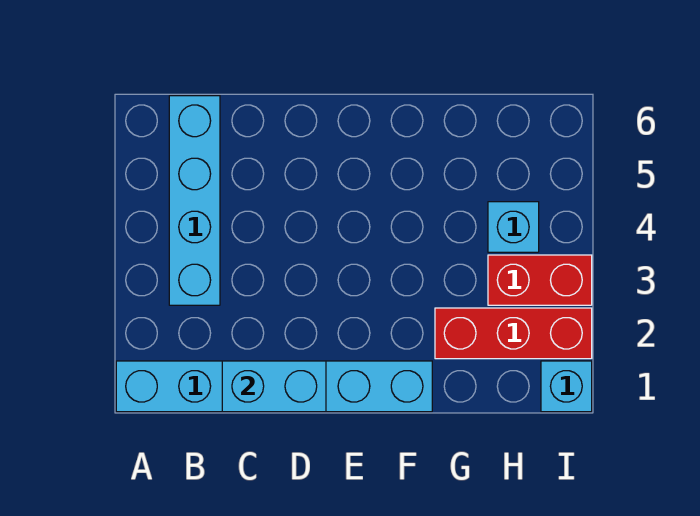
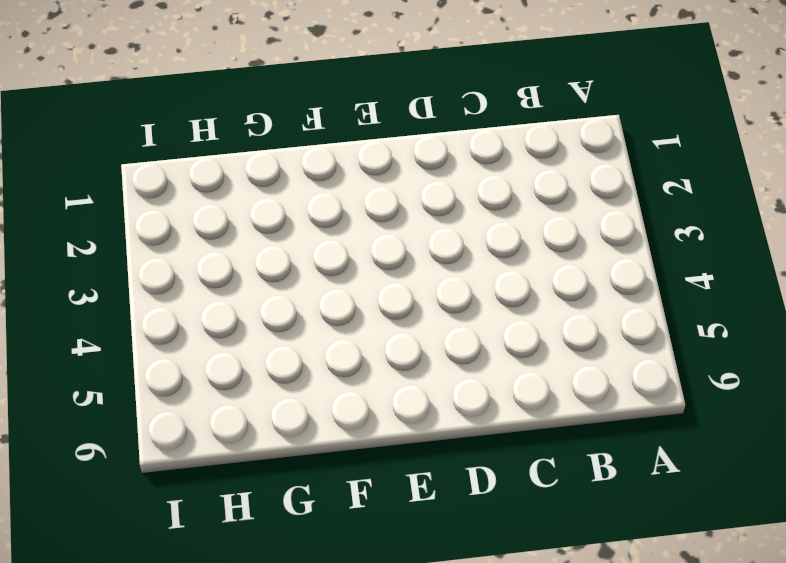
none -> cyan 1x6 brick [116,361,432,412]
none -> cyan 1x4 brick [169,96,220,305]

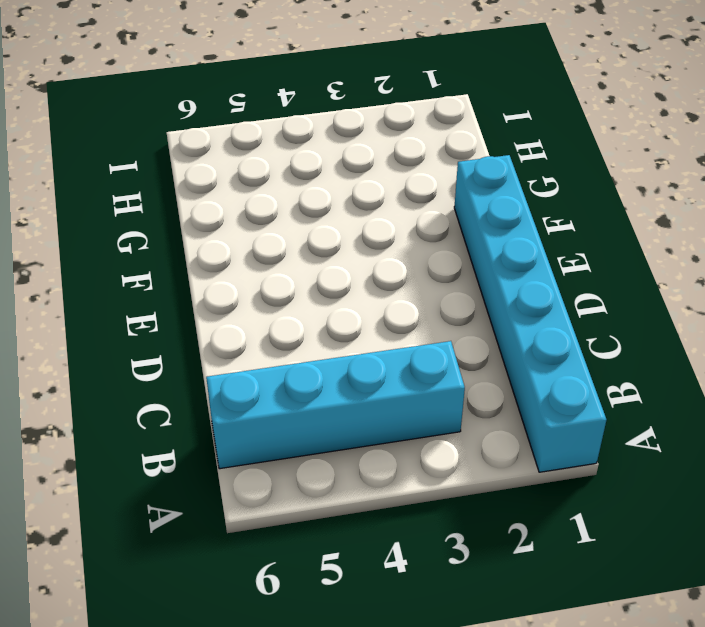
none -> red 1x3 brick [435,308,592,359]
none -> red 1x2 brick [488,255,592,305]

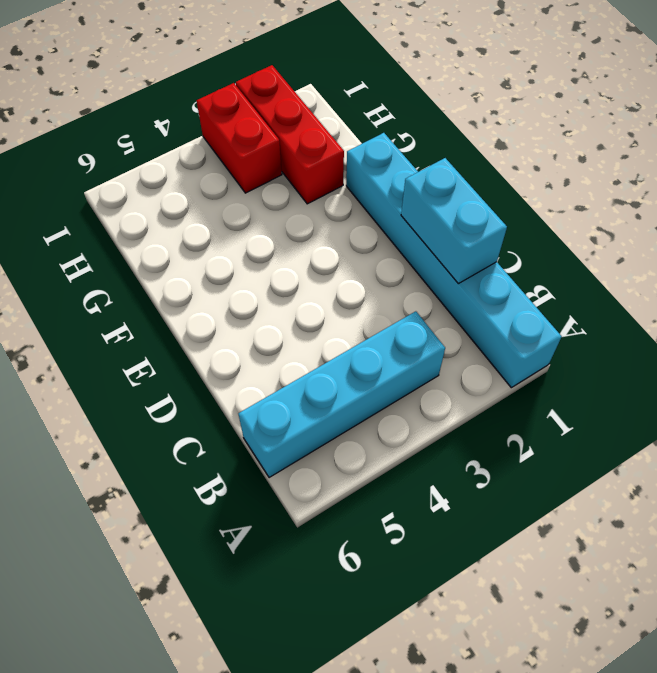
none -> cyan 1x1 brick [488,202,539,252]
none -> cyan 1x1 brick [541,361,592,412]

